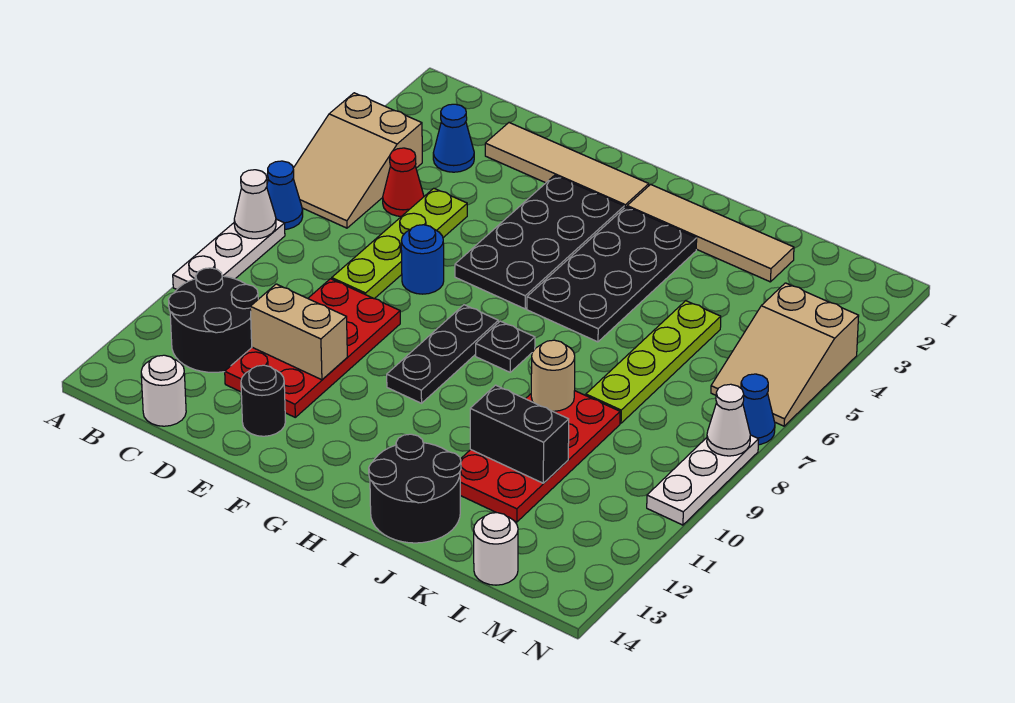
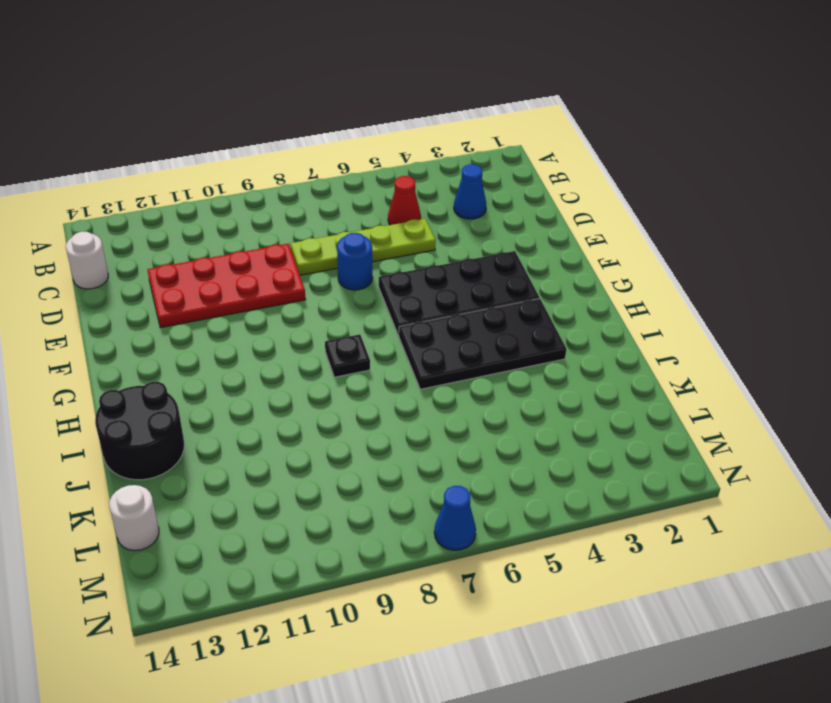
none -> tan 2x3 slope [293,93,422,228]
none -> blue 1x1 cone [267,161,303,229]
none -> white 1x3 plate [173,219,285,289]

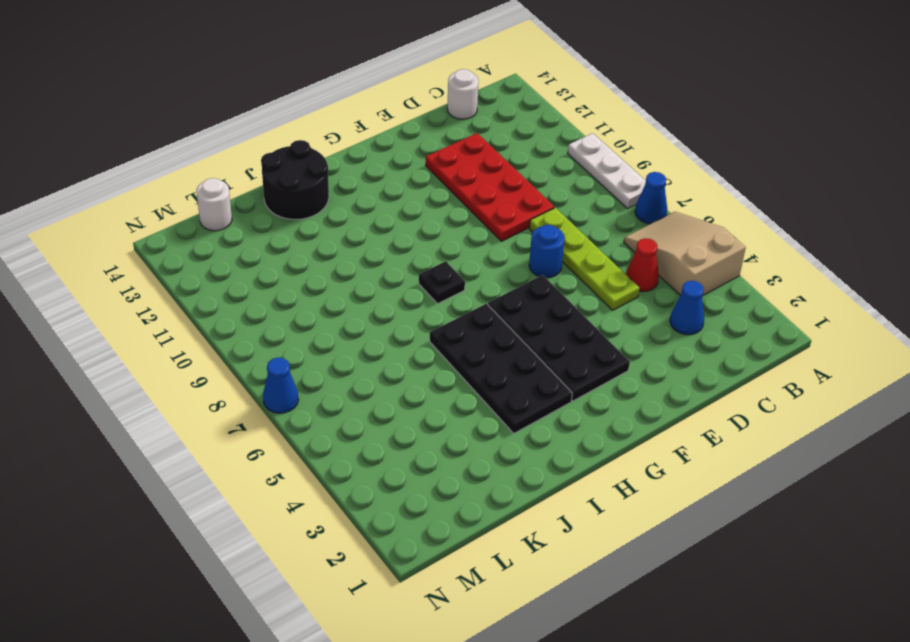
none -> black 2x2 round brick [169,268,258,372]
none -> tan 1x4 tile [485,123,649,208]
none -> black 1x1 round brick [241,365,286,436]

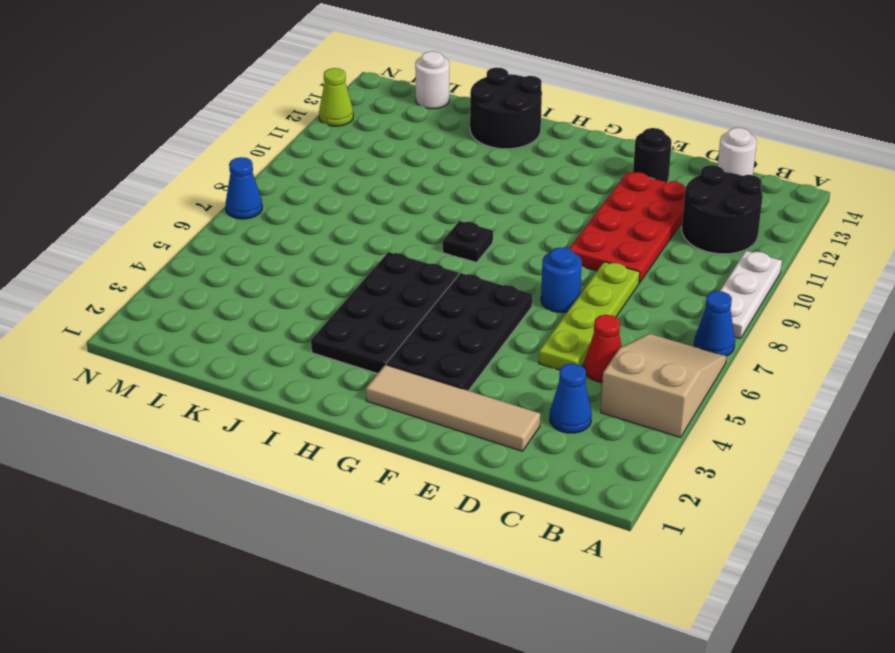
lime 1x1 cone [319,68,353,126] -> none
none -> black 1x3 plate [387,305,498,403]
none -> tan 1x4 tile [627,184,794,282]
none -> red 2x4 plate [460,391,620,522]

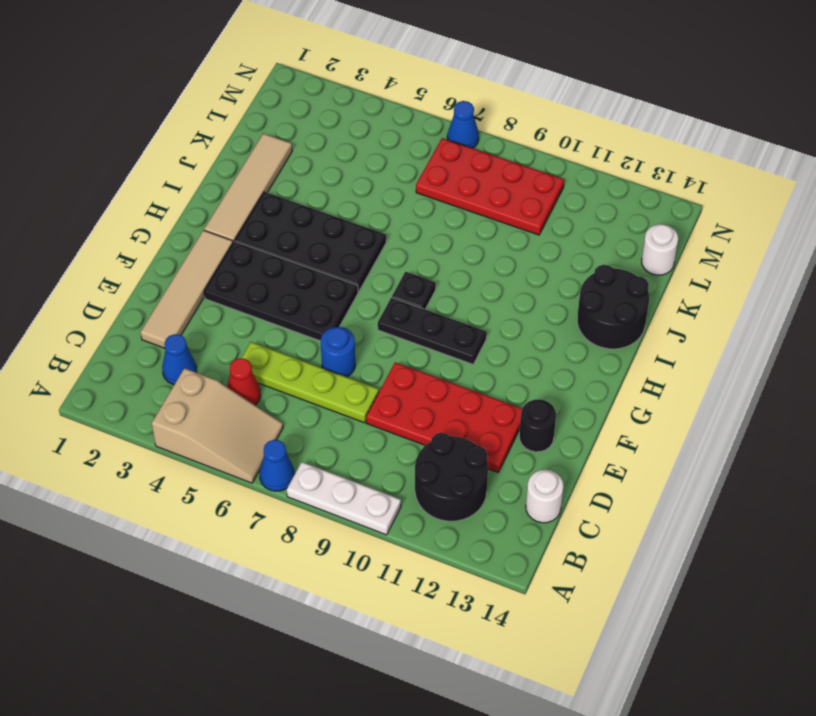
red 2x4 plate [416,138,564,235] -> red 2x4 plate moved to [460,391,620,522]
none -> lime 1x4 plate [586,301,721,423]
none -> tan 2x3 slope [711,283,859,426]
none -> white 1x3 plate [647,435,759,525]

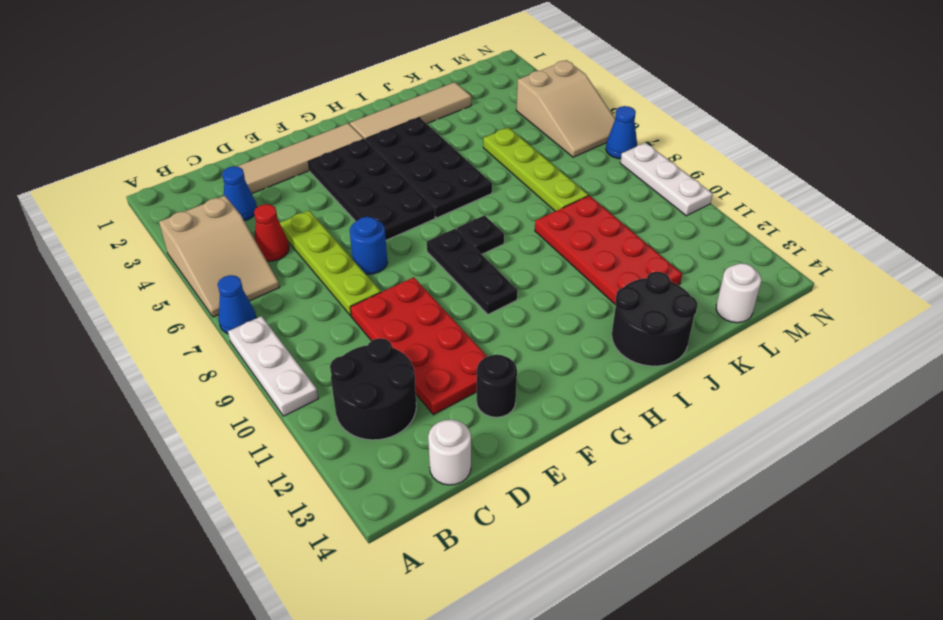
none -> white 1x1 cone [234,170,276,239]
none -> tan 1x2 brick [250,284,347,380]
none -> tan 1x1 round brick [531,340,575,411]

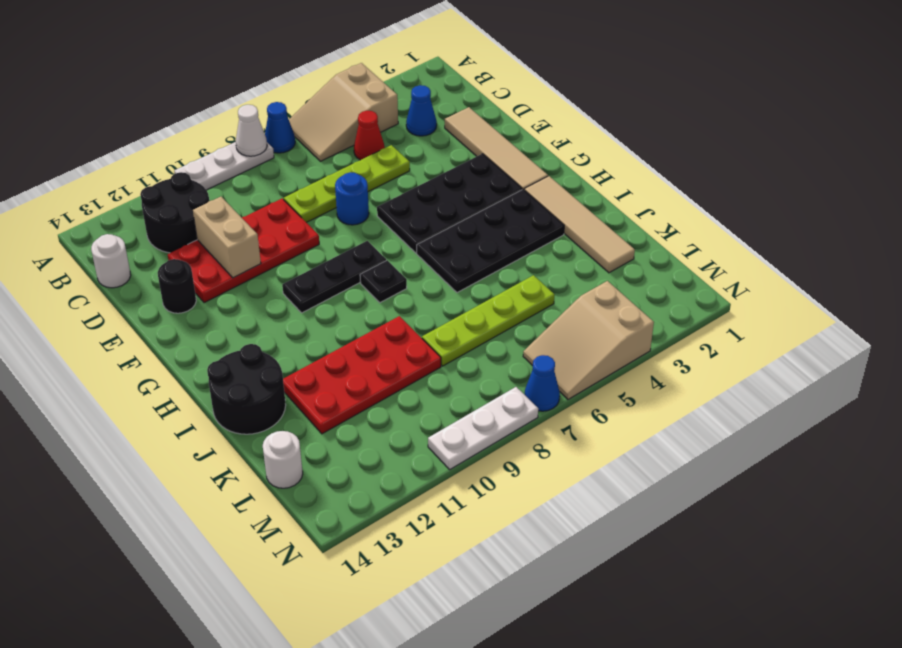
none -> tan 1x1 round brick [531,340,575,411]
none -> black 1x2 brick [470,385,569,483]
none -> white 1x1 cone [707,384,750,456]

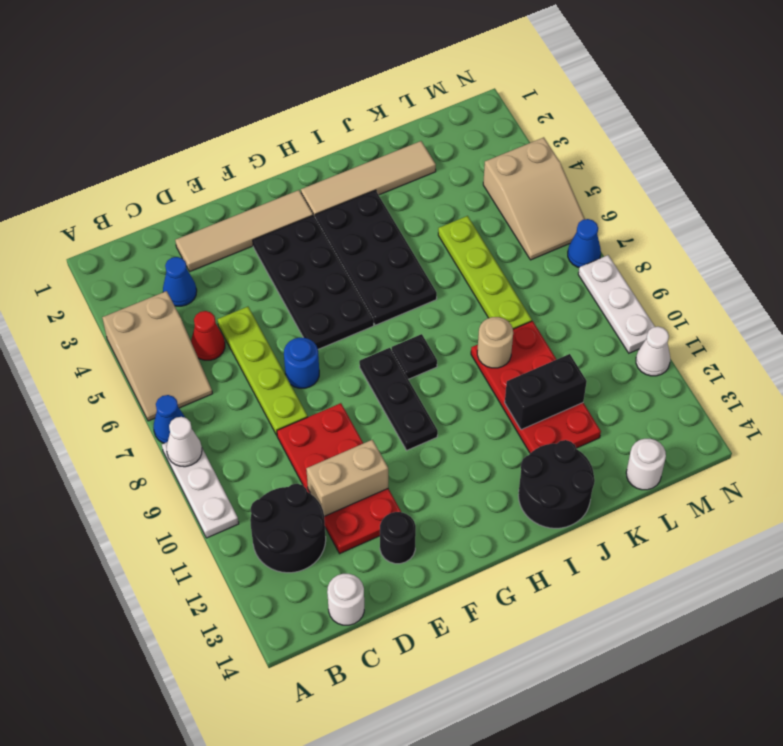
white 1x1 cone [636,327,670,376] -> white 1x1 cone moved to [707,384,750,456]

